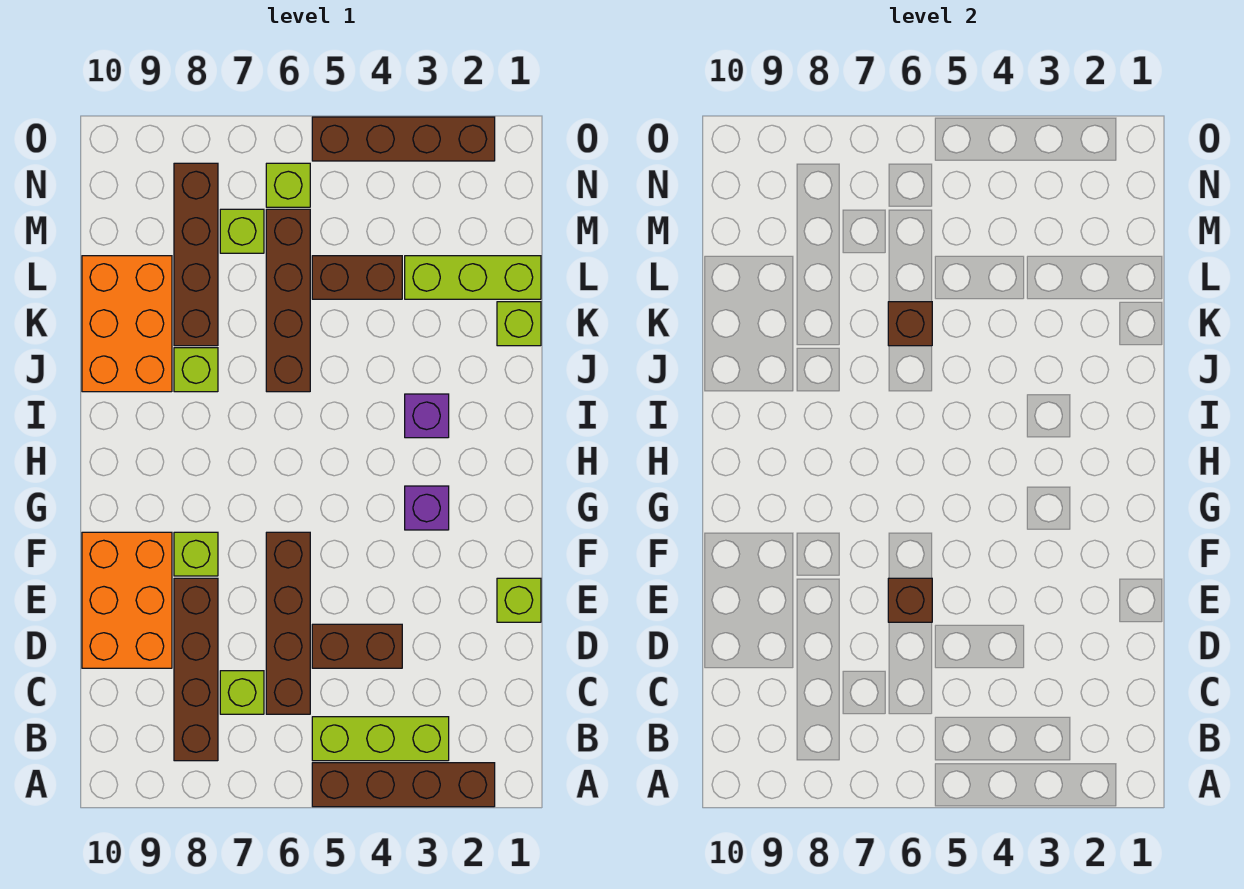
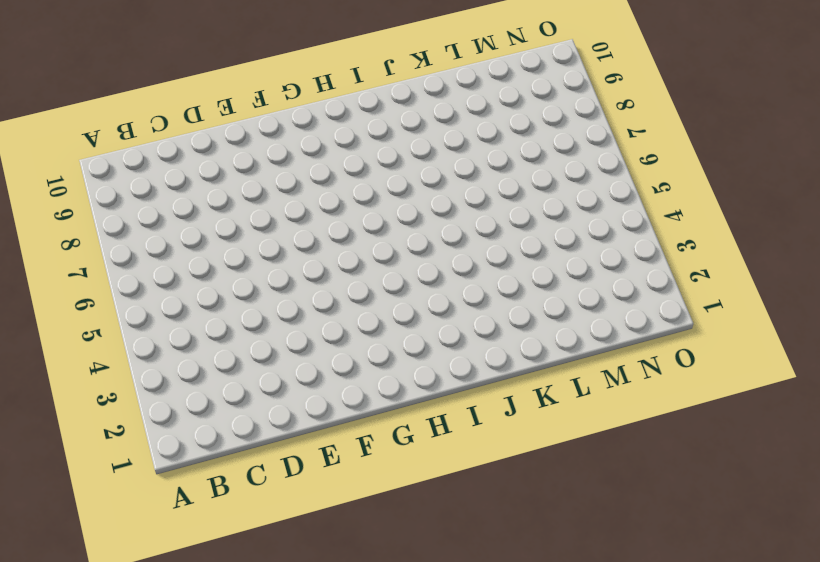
none -> brown 1x4 brick [312,763,495,807]
none -> lime 1x3 brick [312,717,449,761]
none -> brown 1x4 brick [174,578,218,761]

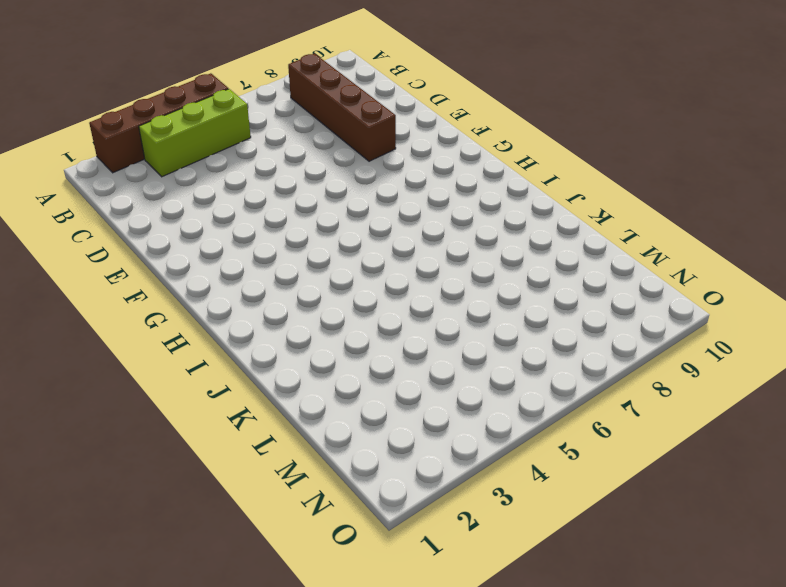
none -> brown 1x4 brick [266,532,310,714]
none -> lime 1x1 brick [220,671,264,714]
none -> brown 1x2 brick [312,624,402,668]

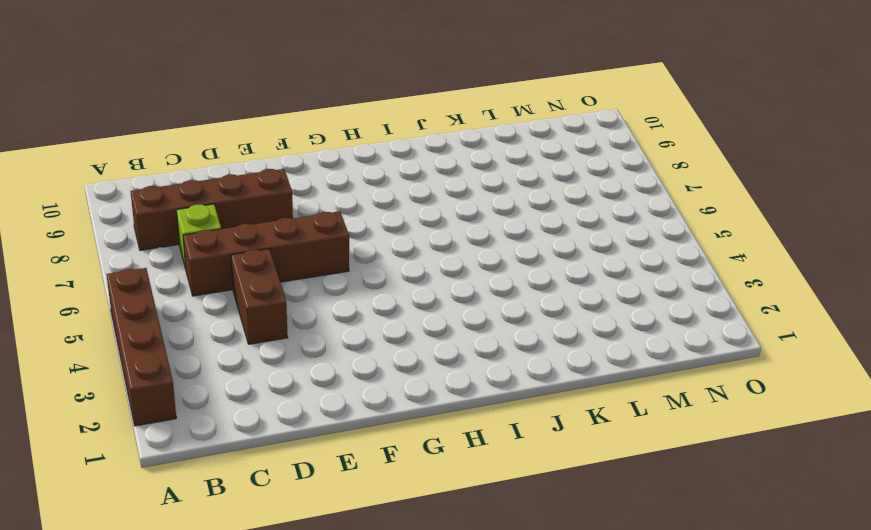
none -> lime 1x3 brick [312,717,449,761]
none -> orange 2x3 brick [82,532,172,668]
none -> lime 1x1 brick [497,578,541,622]

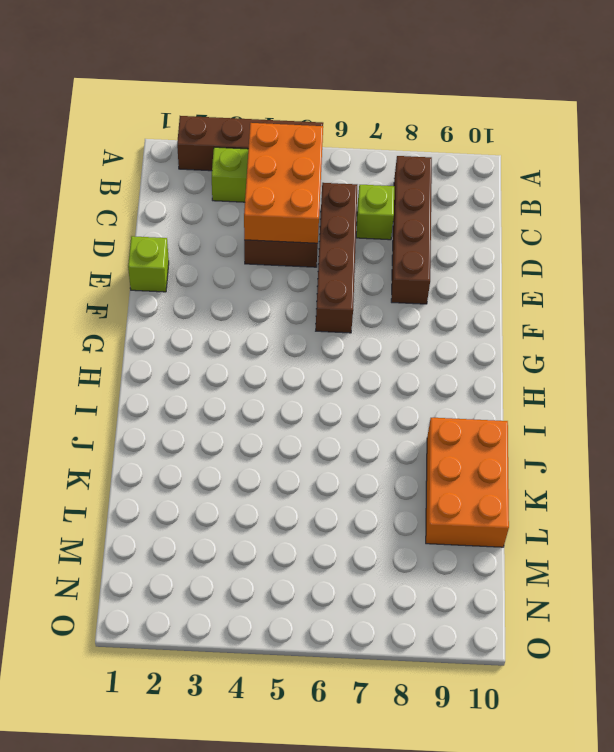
orange 2x3 brick [244,123,323,243] -> orange 2x3 brick moved to [82,532,172,668]
none -> lime 1x1 brick [174,532,218,576]
none -> purple 1x1 brick [405,486,449,530]
none -> purple 1x1 brick [405,394,449,438]

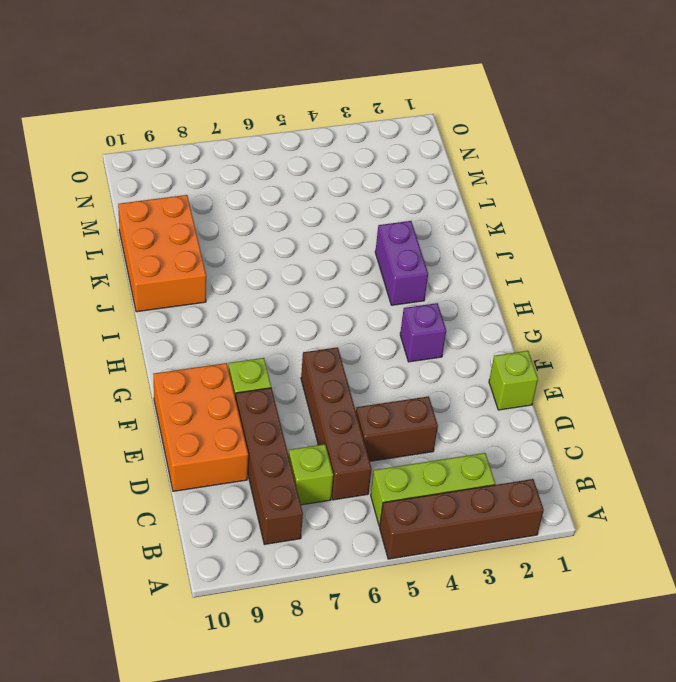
purple 1x2 brick [375,221,428,305] -> purple 1x1 brick [405,394,449,438]
none -> brown 1x4 brick [266,209,310,392]
none -> lime 1x1 brick [174,348,218,392]
none -> lime 1x1 brick [497,302,541,346]

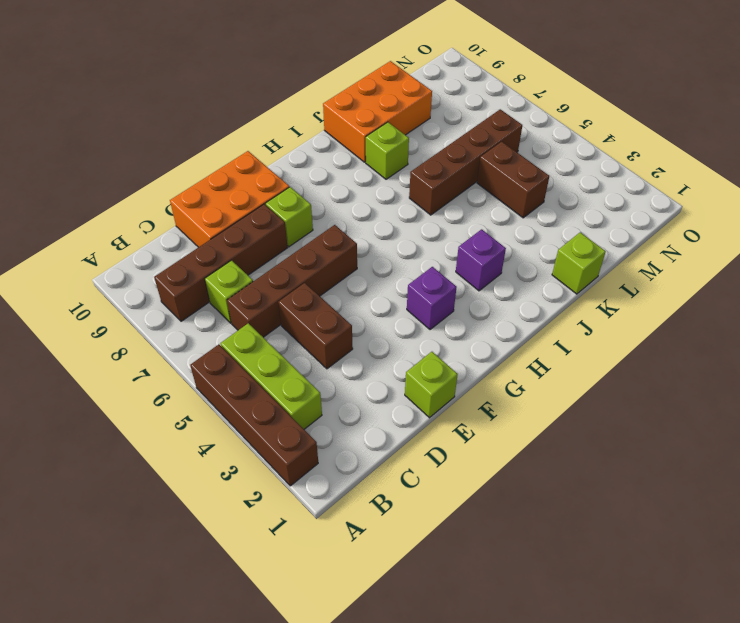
none -> brown 1x4 brick [174,163,218,346]
none -> lime 1x3 brick [405,256,541,299]
none -> lime 1x1 brick [220,209,264,253]

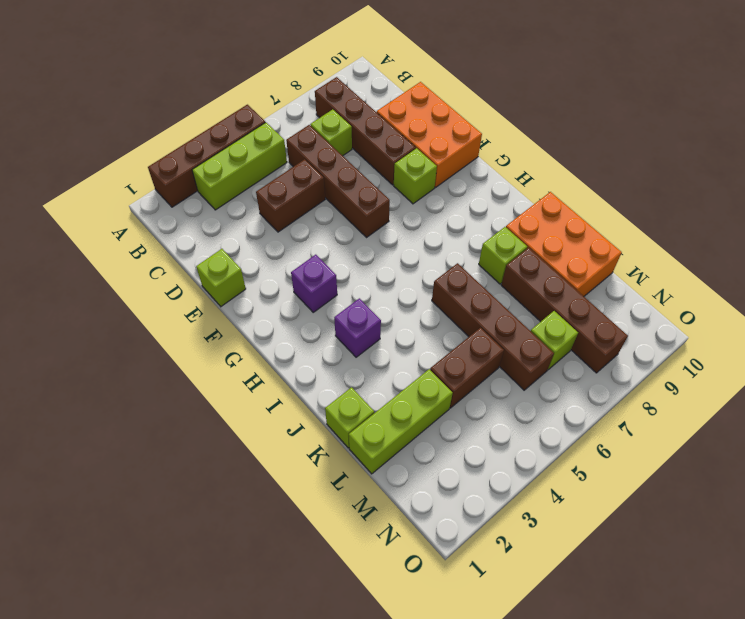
none -> lime 1x1 brick [266,163,310,207]
none -> brown 1x4 brick [312,117,495,161]
none -> brown 1x1 brick [888,578,932,622]

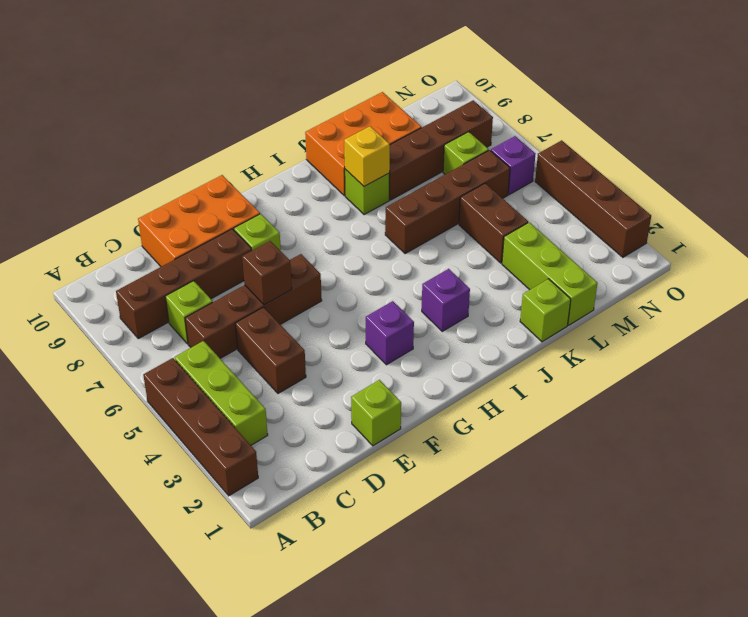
yellow 1x1 brick [344,126,390,186] -> none
purple 1x1 brick [491,136,535,195] -> lime 1x1 brick [266,163,310,207]
none -> brown 1x1 brick [888,302,932,346]

